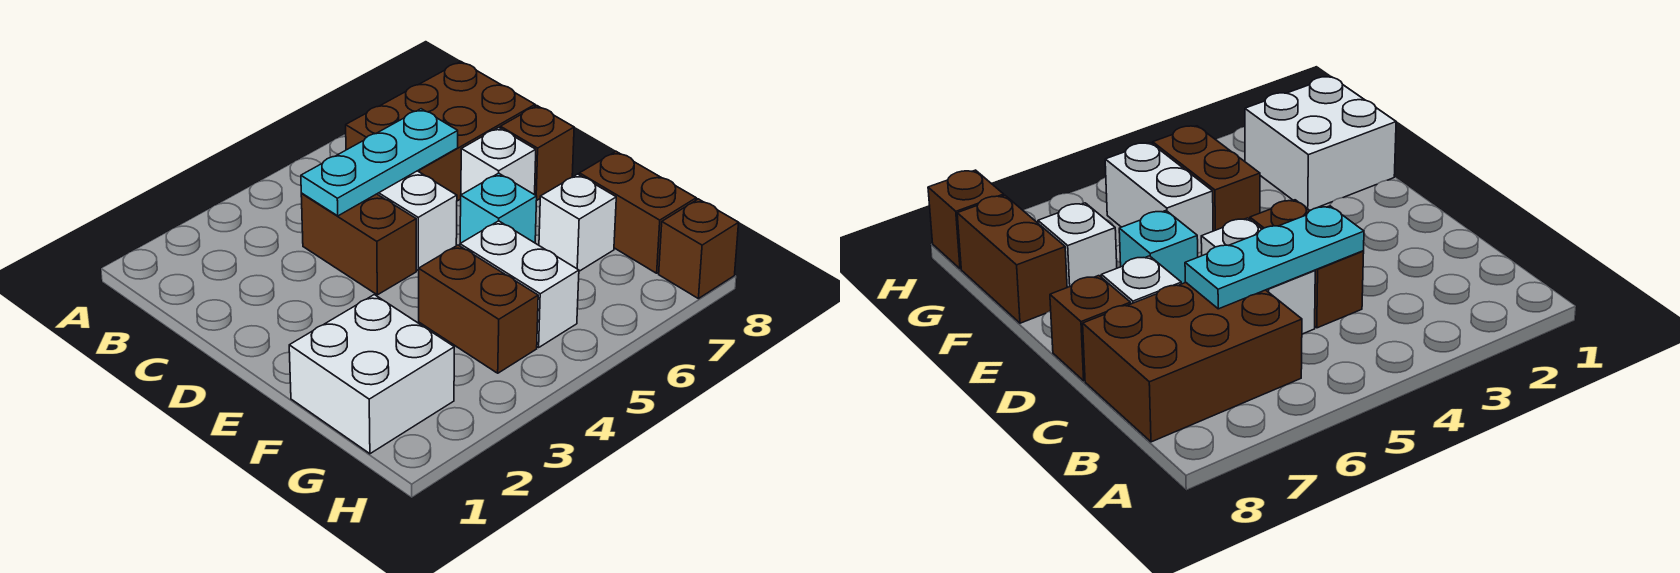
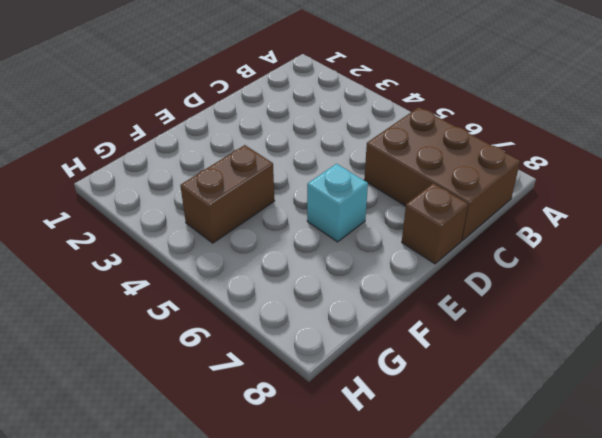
none -> brown 1x2 brick [301,194,416,295]
none -> white 1x2 brick [378,171,457,270]
none -> white 1x1 brick [461,127,536,195]

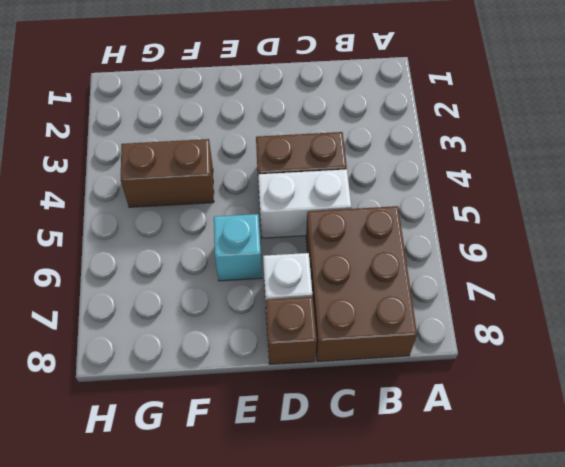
none -> white 2x2 brick [289,295,454,454]
none -> white 1x2 brick [460,221,579,347]
none -> white 1x1 brick [539,174,616,271]

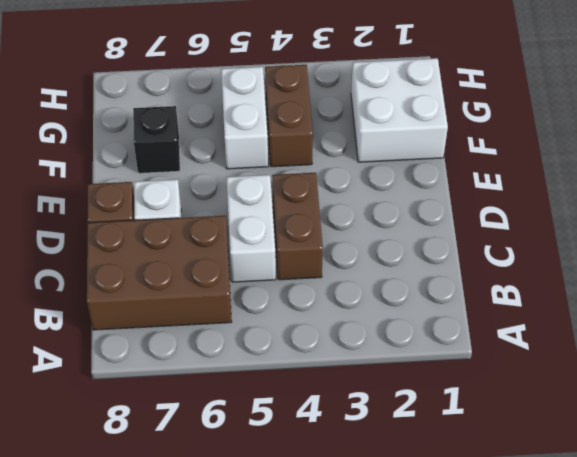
black 1x1 brick [133,106,180,173] -> white 1x1 brick [539,174,616,271]
none -> cyan 1x1 brick [460,173,537,243]
none -> brown 1x2 brick [579,152,696,273]
none -> brown 1x1 brick [659,199,739,299]

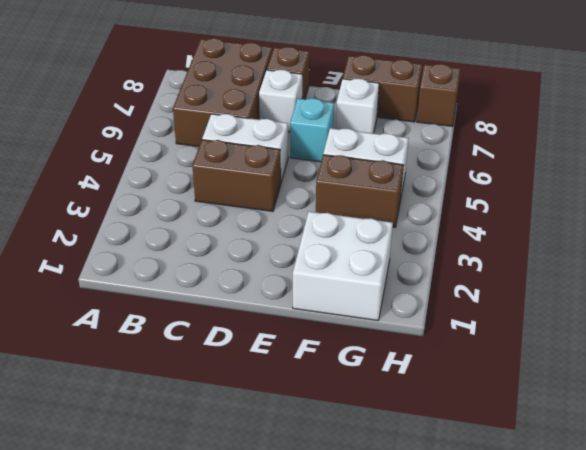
none -> cyan 1x3 plate [301,109,458,216]

